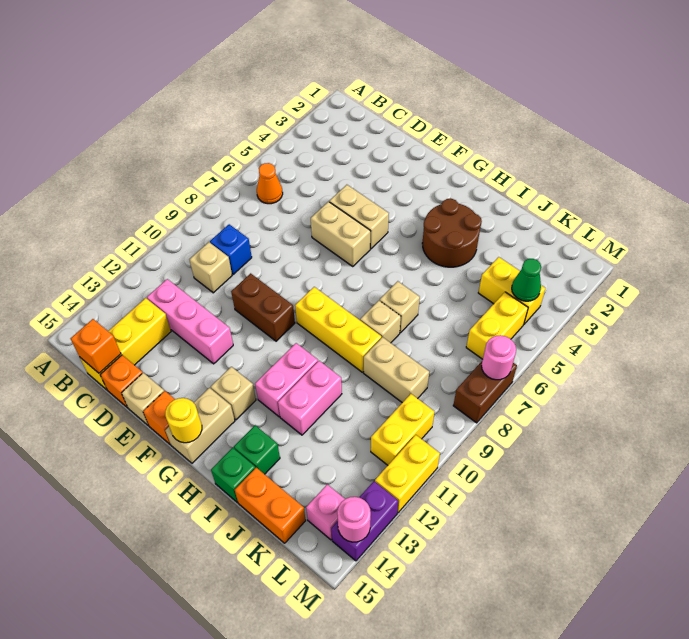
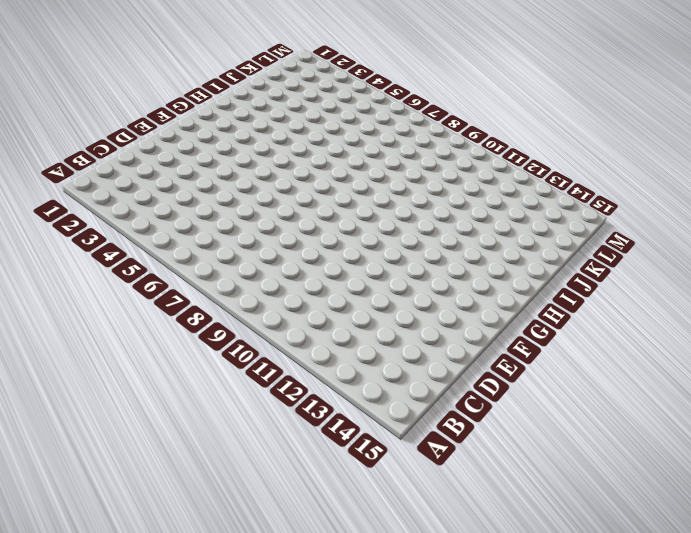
none -> orange 1x1 cone [257,163,283,204]
none -> blue 1x1 brick [210,224,252,275]
none -> tan 1x1 brick [189,242,232,293]
none -> pink 1x3 brick [147,279,233,364]

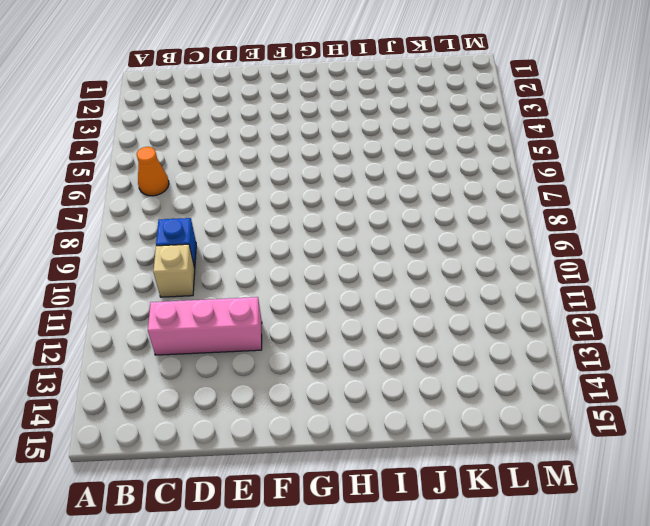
none -> yellow 1x3 brick [80,298,171,390]
none -> orange 1x1 brick [100,355,143,408]
none -> tan 1x2 brick [329,185,389,249]
none -> tan 1x2 brick [311,202,370,267]

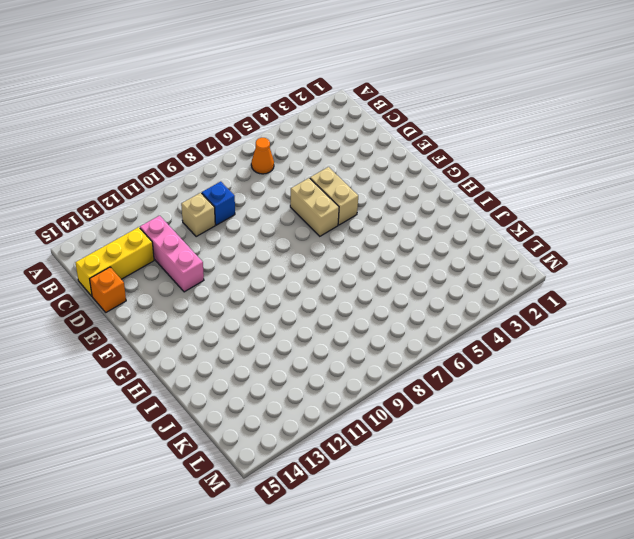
none -> brown 1x2 brick [231,273,295,341]
none -> tan 1x1 brick [122,373,164,426]
none -> orange 1x1 brick [143,391,175,444]
none -> yellow 1x3 brick [295,287,381,372]

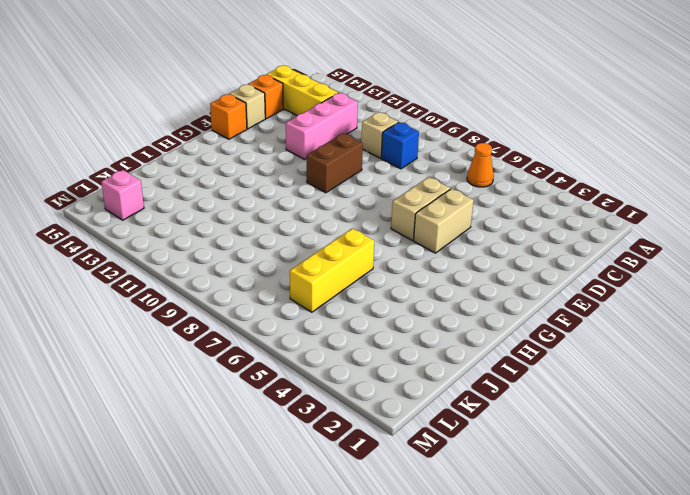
yellow 1x3 brick [290,228,374,312] -> yellow 1x3 brick moved to [295,287,381,372]
none -> tan 1x1 brick [211,367,256,420]
none -> tan 1x2 brick [165,388,235,463]
none -> brown 2x2 round brick [422,199,482,267]
none -> pink 1x2 brick [255,343,318,417]

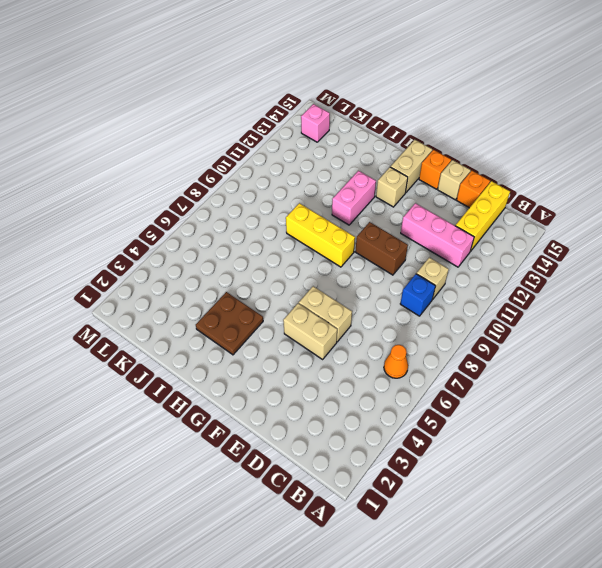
brown 2x2 plate [196,292,263,355] -> brown 2x2 round brick [422,199,482,267]
none -> tan 1x1 brick [380,281,420,333]
none -> tan 1x1 brick [360,301,401,343]
none -> pink 1x2 brick [278,361,342,435]
none -> green 1x1 brick [234,425,280,474]

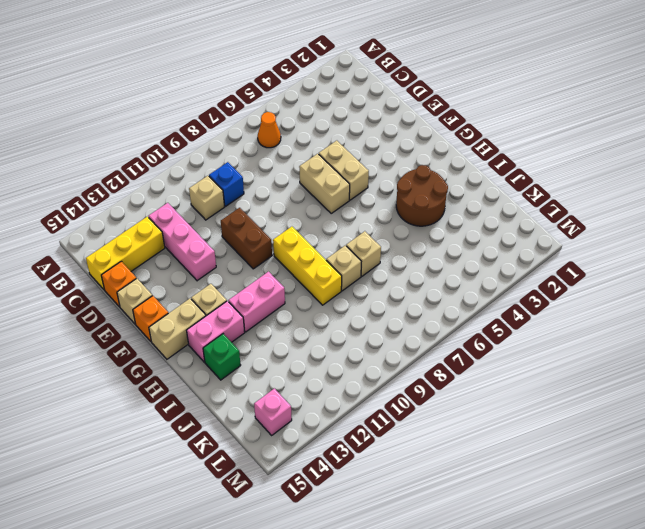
pink 1x2 brick [186,301,245,362] -> pink 1x2 brick moved to [278,361,342,435]
none -> green 1x1 brick [211,448,255,502]
none -> tan 1x2 brick [364,337,429,403]
none -> orange 1x2 brick [235,468,306,543]
none -> yellow 1x2 brick [478,257,546,324]

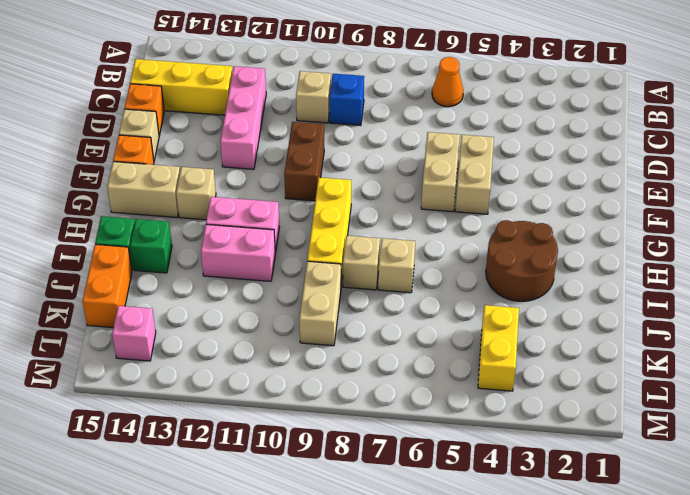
none -> yellow 1x2 brick [466,292,528,359]
none -> yellow 1x2 brick [371,394,435,465]
none -> brown 1x2 brick [453,362,517,423]
none -> yellow 1x2 brick [375,435,440,513]

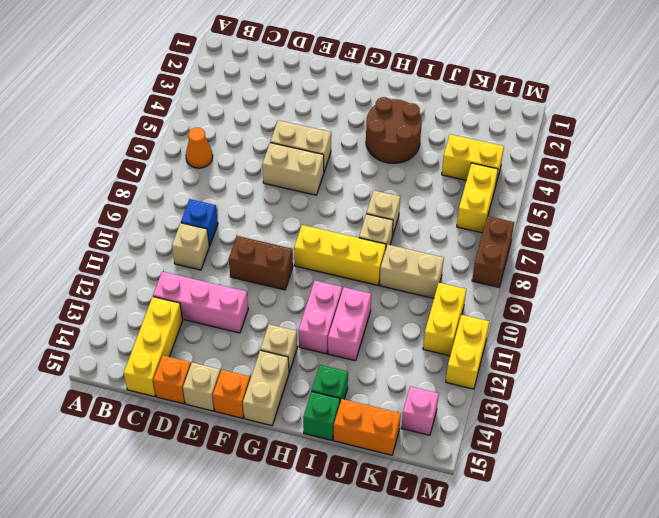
none -> purple 1x2 brick [331,481,398,561]
none -> orange 1x1 brick [70,319,121,373]
none -> yellow 1x1 round brick [165,398,202,443]
none -> green 1x1 cone [512,259,541,301]

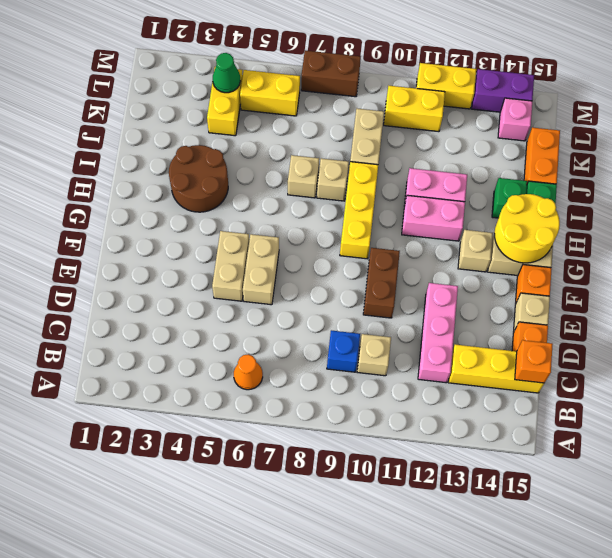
yellow 2x2 round brick [494,194,560,263] -> yellow 1x1 round brick [165,398,202,443]
none -> pink 1x1 round brick [482,335,516,380]
none -> pink 1x1 round brick [337,497,371,542]

